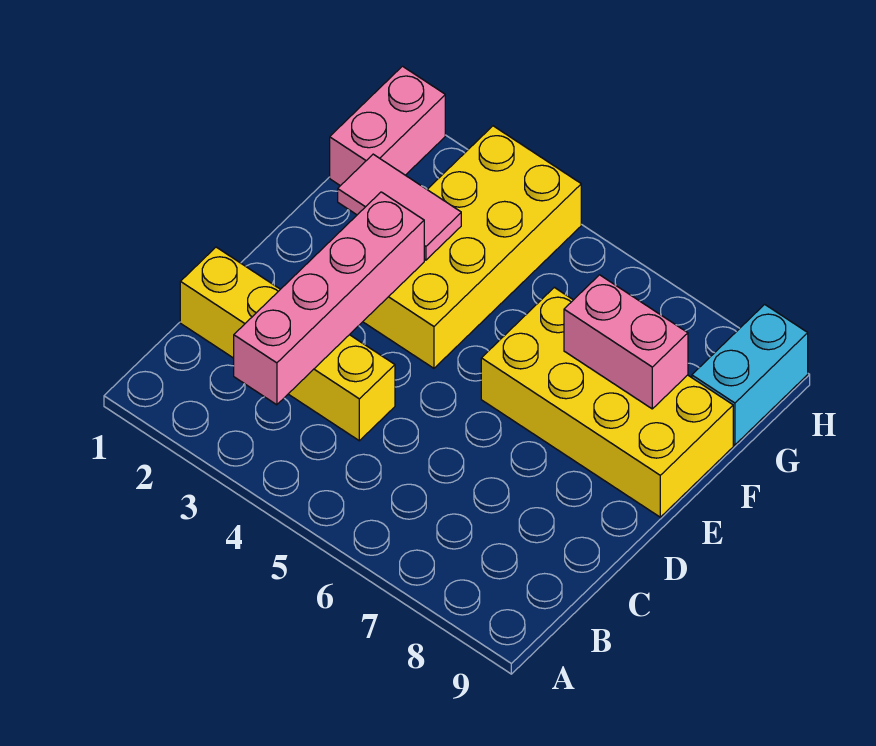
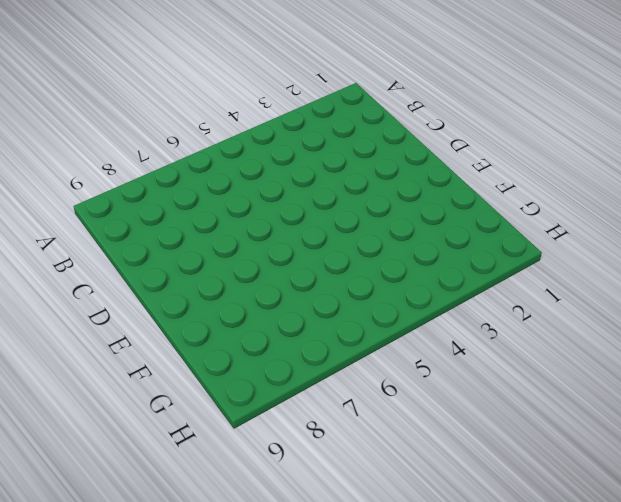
none -> yellow 1x4 brick [180,247,395,441]
none -> yellow 2x4 brick [363,126,581,368]

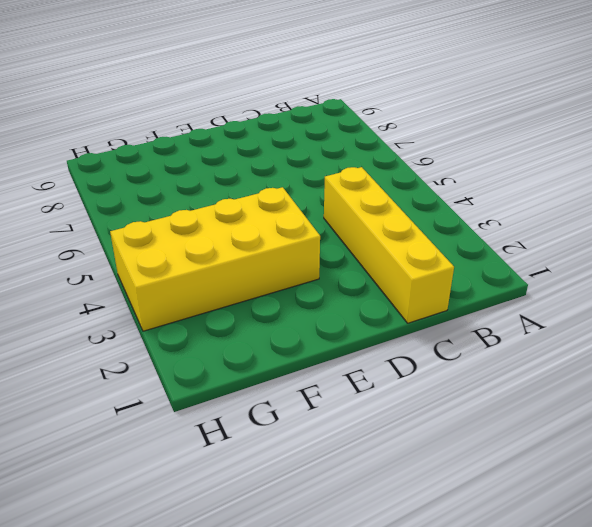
none -> yellow 2x4 brick [481,287,733,517]
none -> pink 1x2 brick [330,66,445,186]

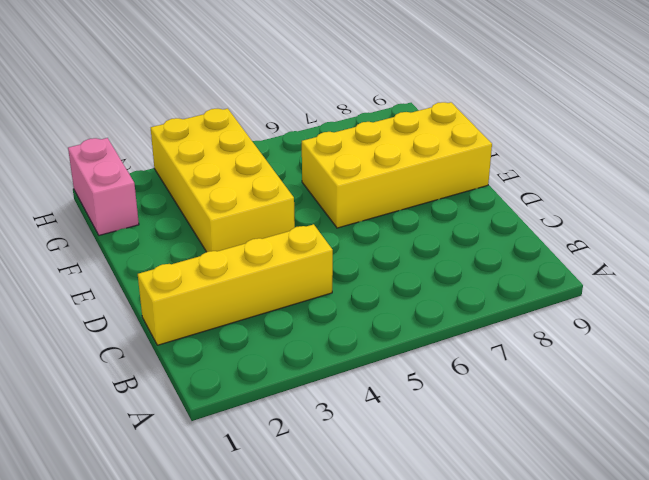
none -> cyan 1x2 brick [692,304,808,445]
none -> pink 1x4 brick [234,192,424,405]

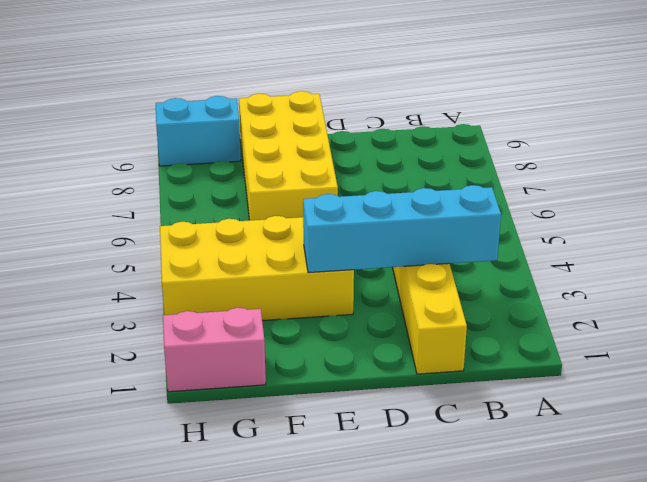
cyan 1x4 brick [303,185,501,273] -> pink 1x4 brick [234,192,424,405]
none -> pink 1x2 tile [338,154,461,260]
none -> pink 1x2 brick [564,275,688,409]

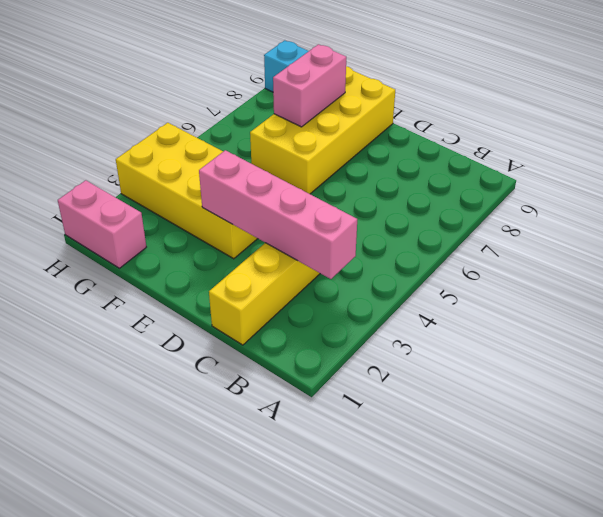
none -> pink 1x2 tile [338,154,461,260]

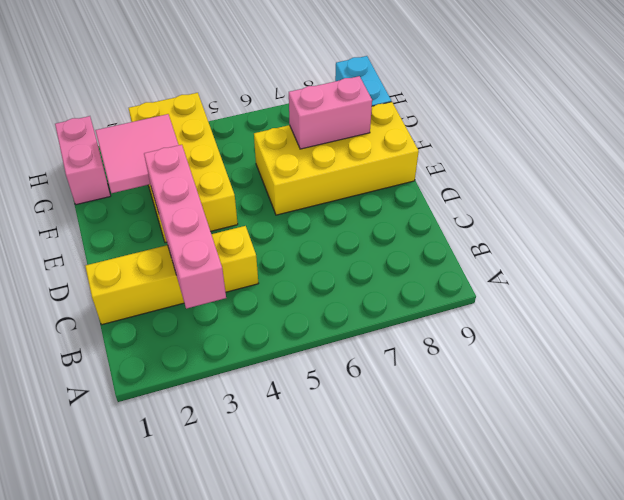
pink 2x2 tile [95,114,178,193] -> pink 1x2 tile [338,154,461,260]

